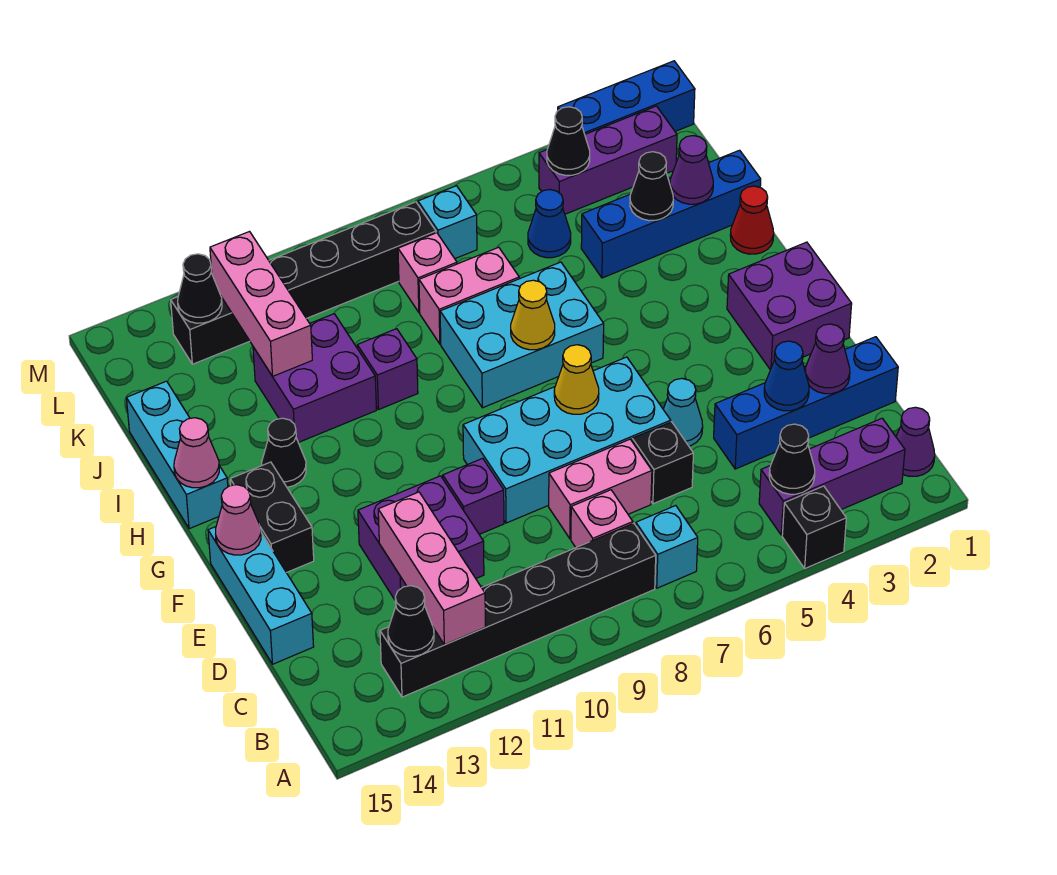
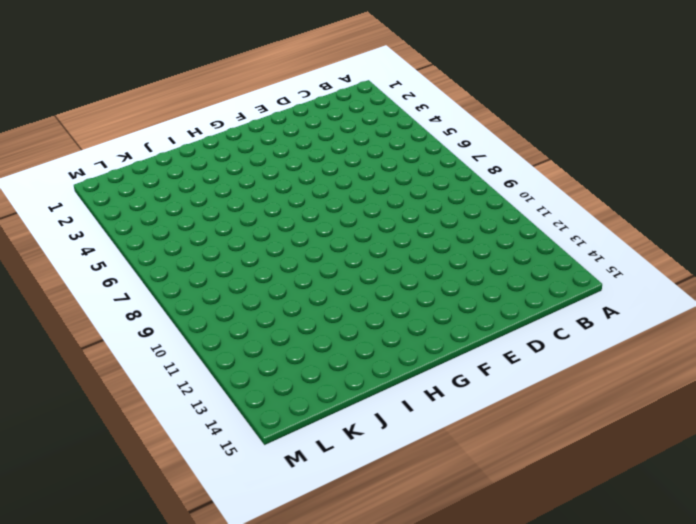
none -> black 1x1 brick [782,486,846,568]
none -> purple 1x1 cone [896,407,935,476]
none -> purple 1x3 brick [759,418,905,535]
none -> cyan 1x1 brick [636,506,698,588]

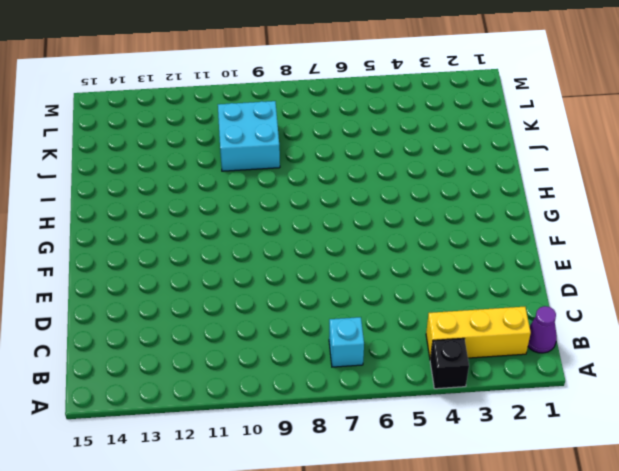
yellow 1x3 brick [426,307,531,359] -> purple 1x3 brick [759,418,905,535]
cyan 2x2 brick [218,101,280,171] -> none
none -> black 1x6 brick [380,523,656,697]
none -> pink 1x1 brick [571,490,633,547]
none -> blue 1x4 brick [714,337,898,469]
none -> black 1x1 brick [632,422,693,504]

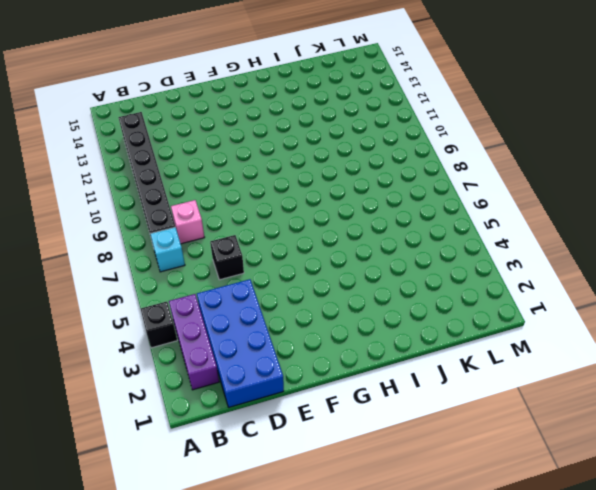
blue 2x4 brick [197,279,284,407] -> blue 1x4 brick [714,337,898,469]
none -> purple 1x1 cone [896,407,935,476]
none -> pink 1x2 brick [549,439,652,539]
none -> purple 2x2 brick [358,476,484,600]
none -> cyan 1x3 brick [208,527,314,664]

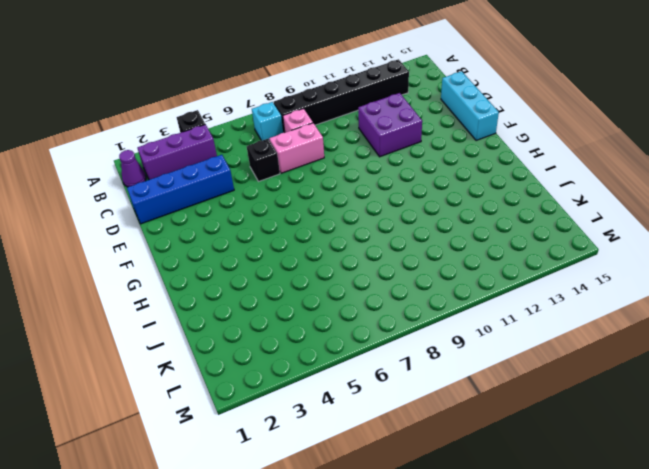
none -> cyan 1x1 cone [663,379,703,446]
none -> cyan 2x4 brick [463,357,671,523]
none -> purple 1x1 brick [443,458,504,534]
none -> purple 2x2 brick [727,242,852,370]

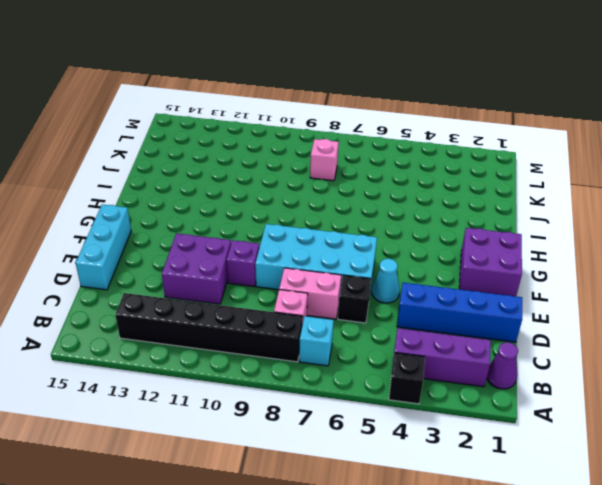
none -> black 1x2 brick [230,462,314,573]
none -> cyan 2x3 brick [440,262,604,408]
none -> black 1x1 cone [262,418,306,487]
none -> cyan 1x3 brick [126,381,228,529]

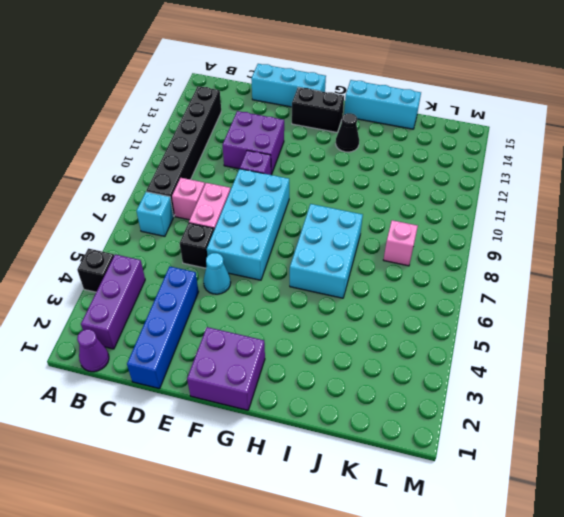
none -> red 1x1 cone [730,186,774,254]
none -> purple 1x1 brick [357,329,418,409]
none -> purple 2x2 brick [253,314,376,443]
none -> blue 1x4 brick [581,150,761,278]

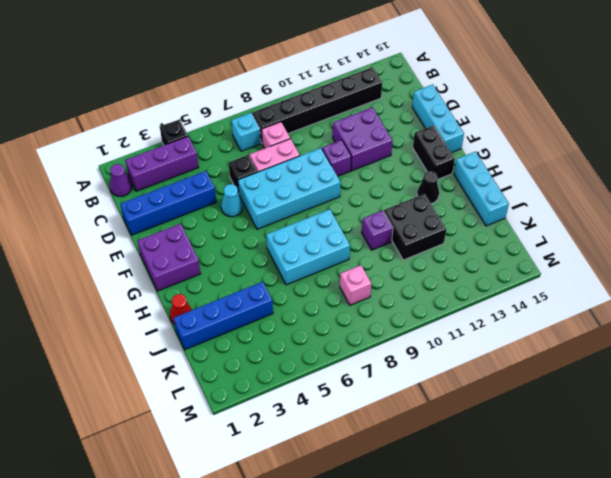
black 2x2 brick [384,194,446,260] -> purple 2x2 brick [253,314,376,443]
none -> pink 1x2 brick [419,247,519,344]
none -> blue 1x1 cone [528,190,571,258]
none -> purple 1x3 brick [539,106,677,214]
none -> cyan 1x1 brick [418,186,477,259]

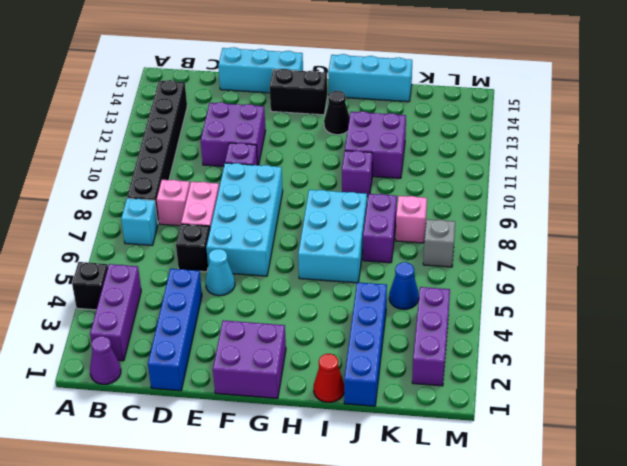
purple 1x2 brick [363,194,397,263] -> pink 1x2 brick [419,247,519,344]
grey 1x1 brick [423,219,455,267] -> cyan 1x1 brick [418,186,477,259]
none -> black 1x6 brick [171,202,436,364]
none -> blue 1x3 brick [558,61,695,134]
none -> black 1x1 cone [769,424,815,494]
none -> pink 1x3 brick [378,492,485,645]

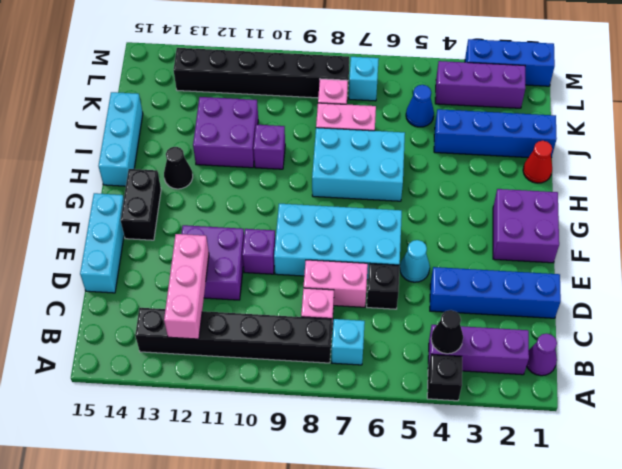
none -> black 1x1 cone [388,586,434,656]
none -> purple 1x1 cone [805,324,850,394]
none -> blue 1x1 cone [764,341,809,411]
none -> yellow 1x1 cone [554,345,599,414]

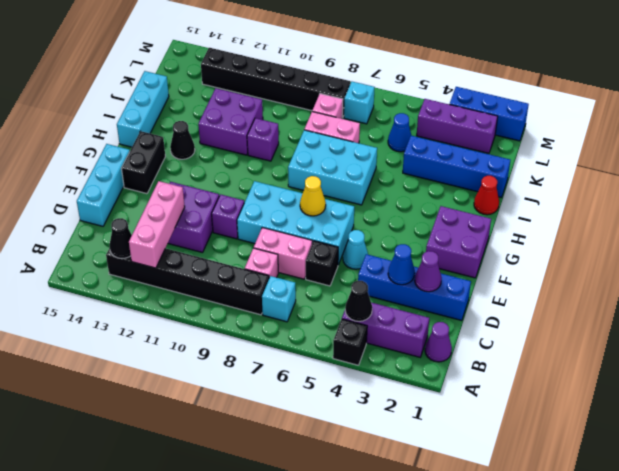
none -> pink 1x1 cone [216,485,261,555]
none -> yellow 1x1 cone [511,280,555,350]
none -> pink 1x1 cone [174,418,219,488]
none -> purple 1x1 cone [670,136,713,204]

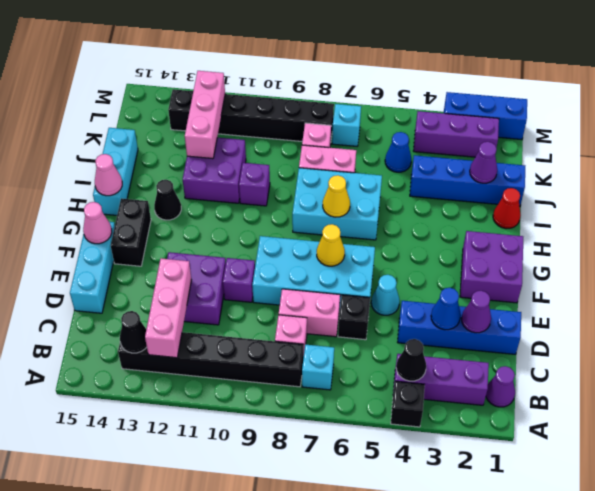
none -> black 1x1 cone [630,152,673,221]
none -> black 1x1 cone [547,107,590,175]
none -> black 1x1 cone [178,254,222,323]

